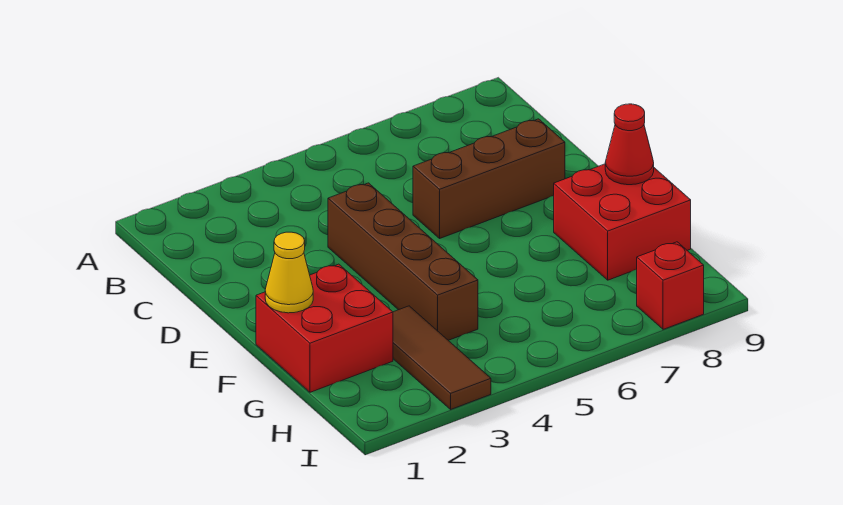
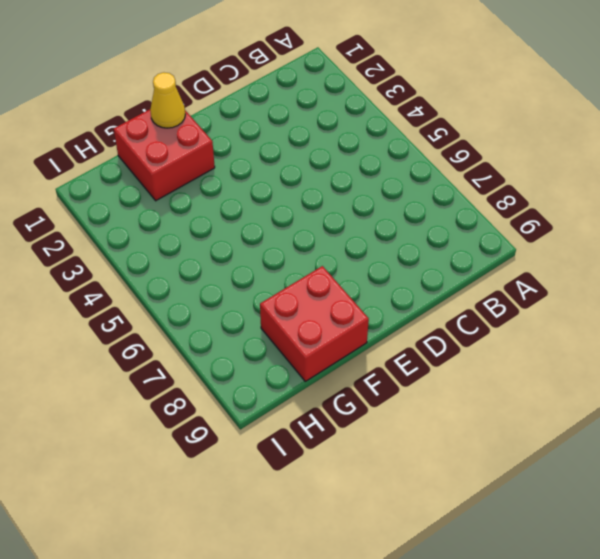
none -> brown 1x4 brick [328,183,478,340]
none -> brown 1x3 brick [413,119,565,238]

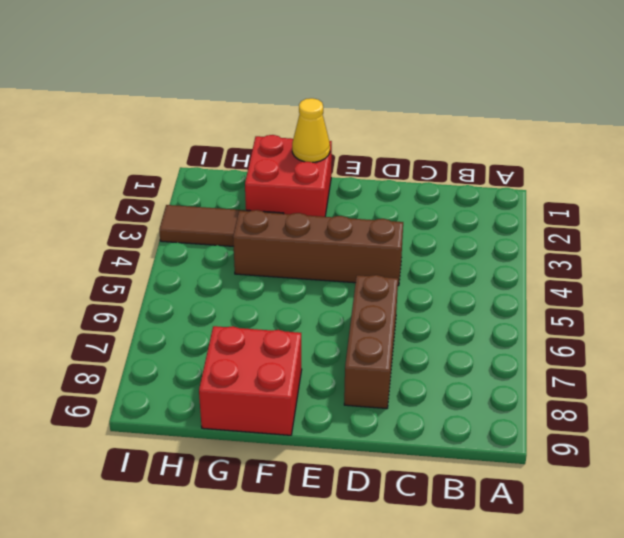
none -> red 1x1 brick [637,242,704,329]
none -> red 1x1 cone [605,104,654,185]

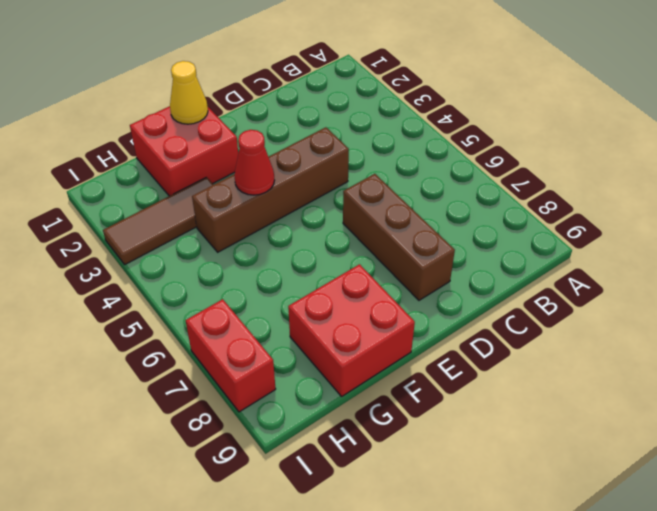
red 1x1 cone [234,130,275,195] -> red 1x1 cone moved to [605,104,654,185]
red 1x2 brick [186,299,276,412] -> red 1x1 brick [637,242,704,329]

